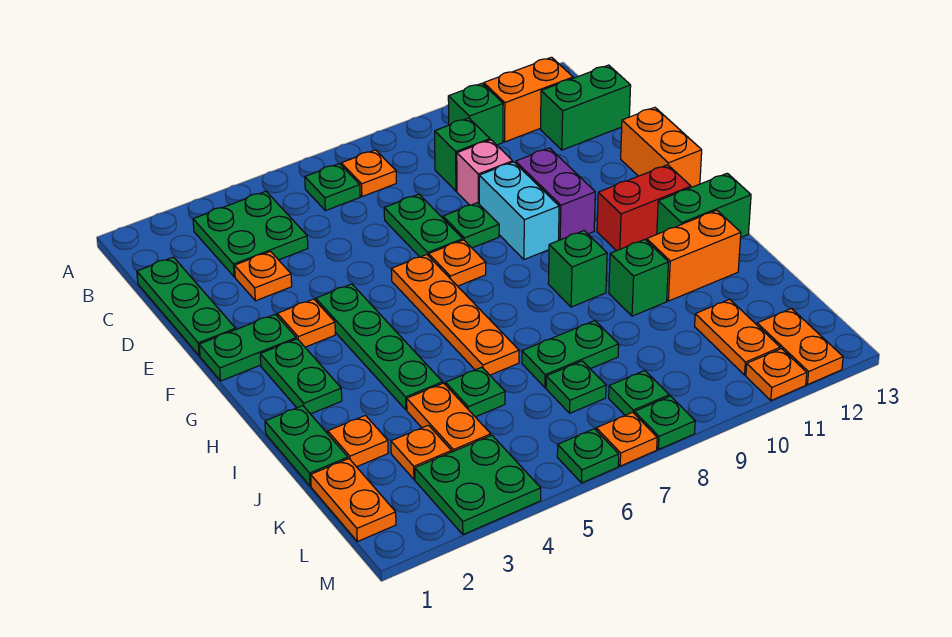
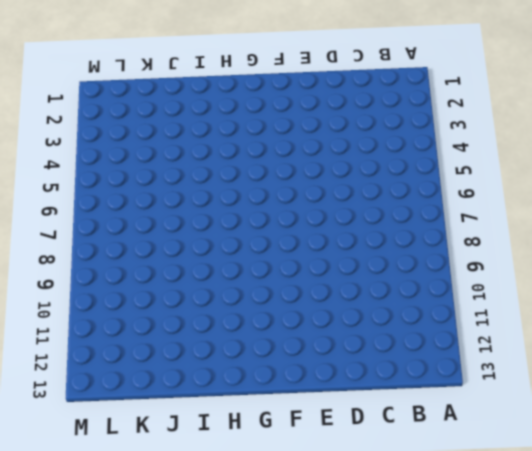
none -> green 2x2 plate [193,191,308,277]
none -> green 1x1 plate [305,164,360,211]
none -> orange 1x1 plate [341,150,396,197]
none -> green 1x1 brick [448,83,503,145]

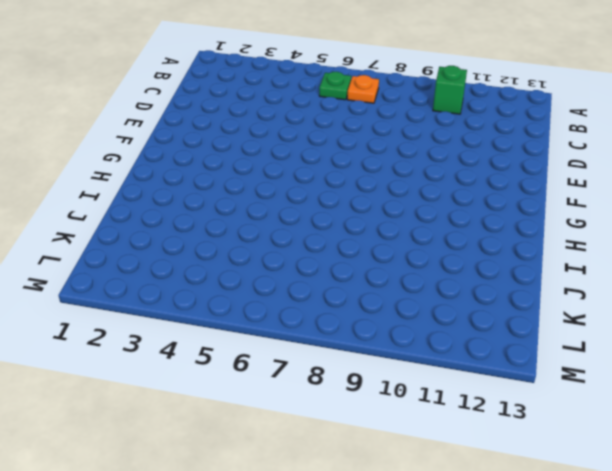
none -> green 2x2 plate [193,191,308,277]
none -> orange 1x2 brick [484,57,573,142]
none -> green 1x3 plate [137,257,236,356]
none -> green 1x1 brick [435,118,490,191]

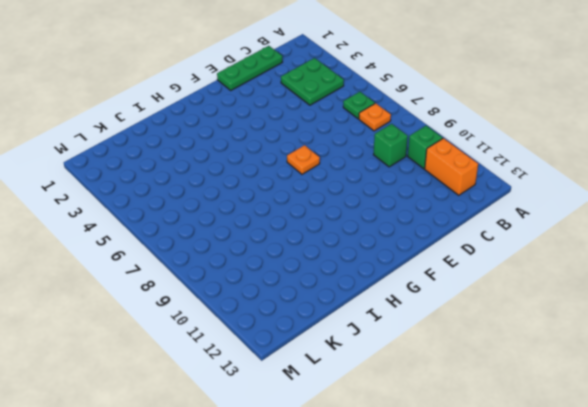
none -> green 1x2 brick [540,65,631,150]
none -> orange 1x1 plate [235,251,292,301]
none -> green 1x2 plate [384,194,463,257]
none -> pink 1x1 brick [457,140,513,205]

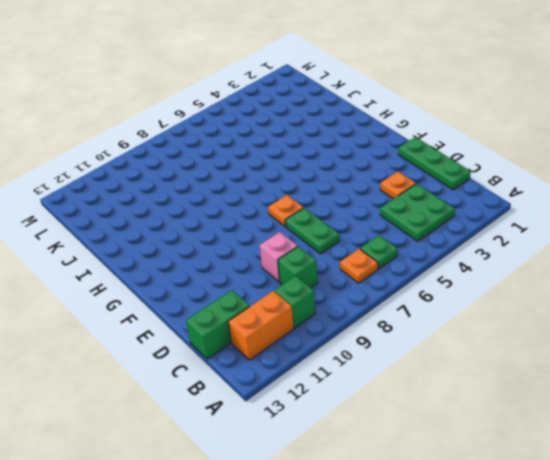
none -> green 1x1 plate [443,203,499,248]
none -> cyan 1x2 brick [479,162,559,259]
none -> purple 1x2 brick [516,148,595,241]
none -> orange 1x2 brick [621,107,702,188]

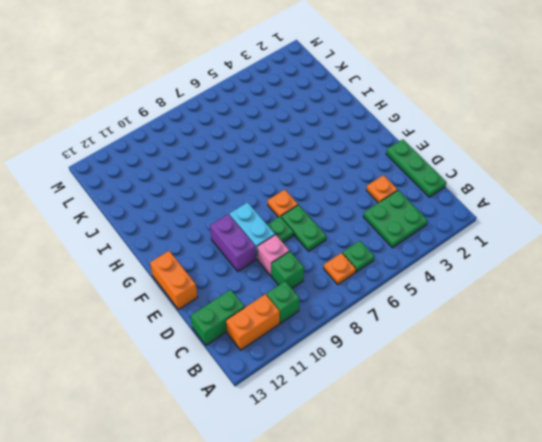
none -> green 1x2 plate [199,314,296,381]
none -> orange 1x1 plate [277,299,335,347]
none -> green 1x4 plate [316,284,443,410]
none -> orange 1x4 plate [391,255,519,375]

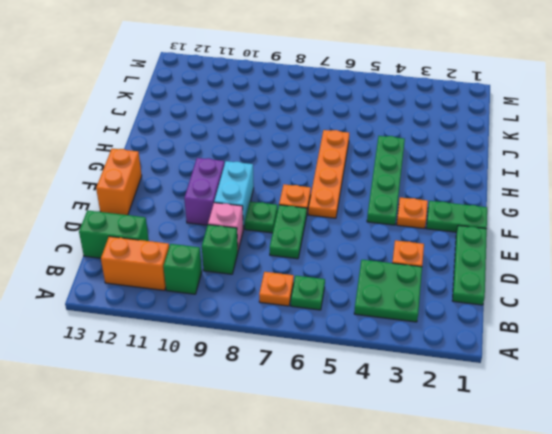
none -> green 1x2 plate [260,339,342,414]
none -> red 1x2 brick [597,165,691,251]
none -> green 1x1 brick [548,231,607,307]
none -> green 1x2 brick [657,173,751,237]

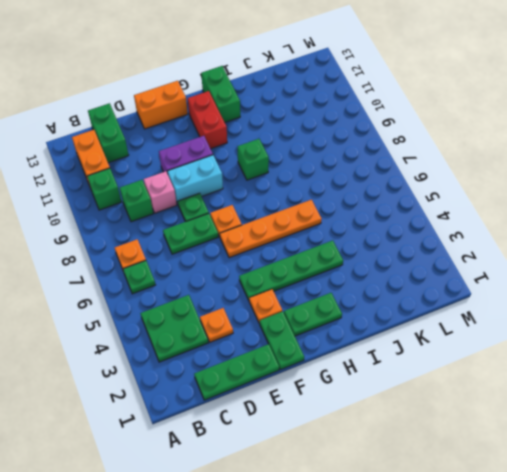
none -> green 1x2 plate [265,406,348,486]
none -> green 1x1 brick [609,239,669,316]
none -> orange 1x2 brick [647,210,741,301]
none -> orange 1x1 plate [328,415,388,467]

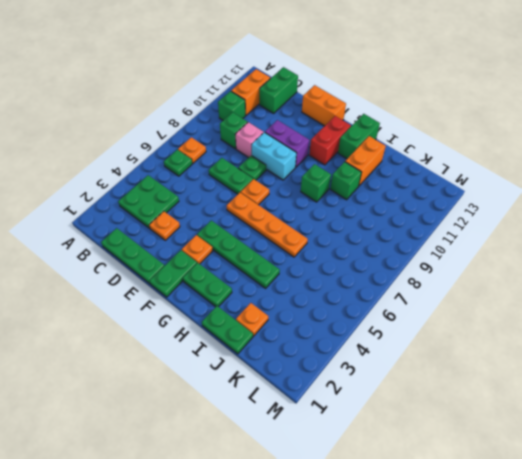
none -> orange 1x2 plate [407,383,491,452]
none -> green 1x1 plate [446,367,505,417]
none -> green 1x2 plate [522,321,619,388]
none -> orange 1x2 plate [311,459,396,542]

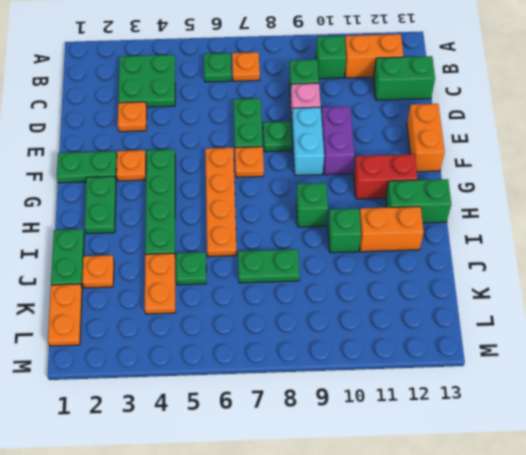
none -> green 1x3 plate [137,257,236,356]
none -> orange 1x1 plate [391,425,452,479]
none -> green 1x1 plate [546,361,606,413]
none -> orange 1x2 plate [695,299,780,375]

